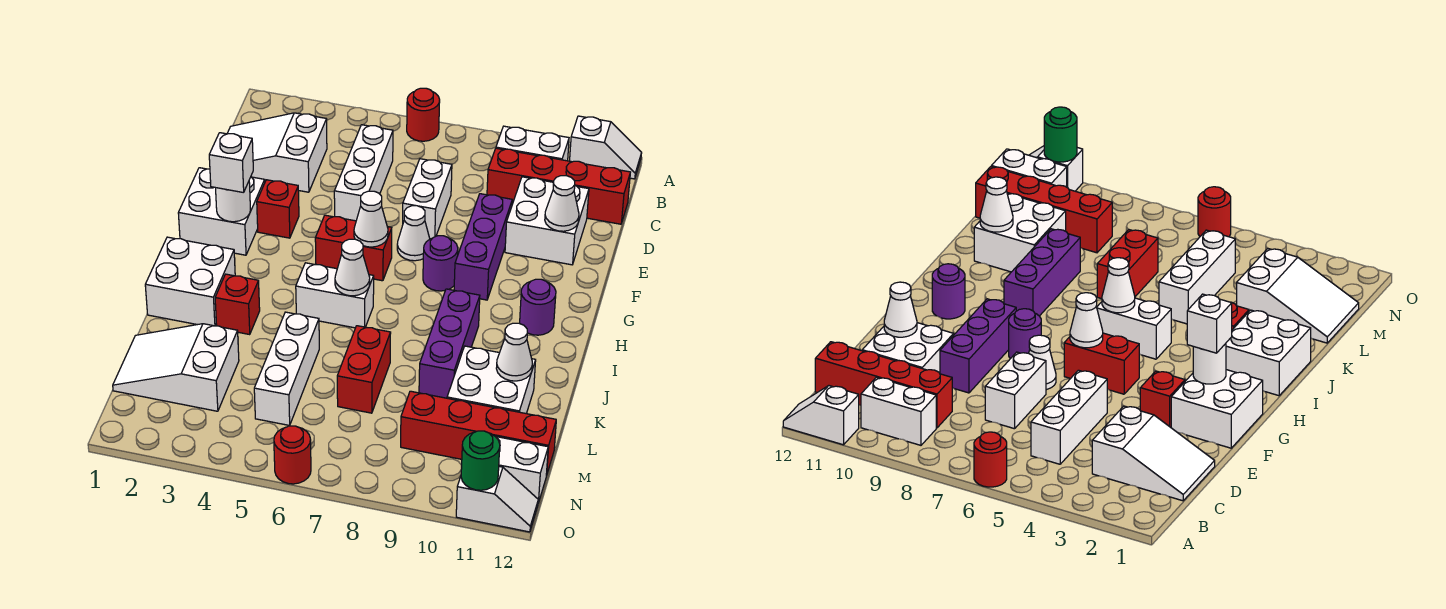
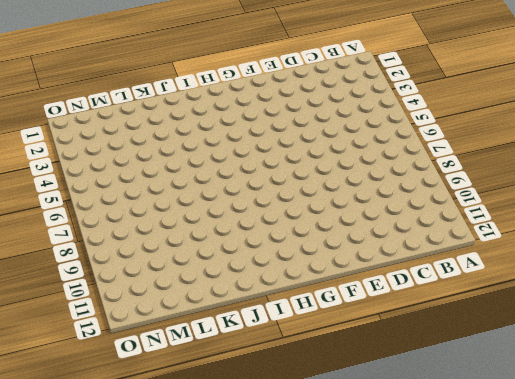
none -> red 1x1 round brick [407,88,440,141]
none -> white 1x2 slope [570,116,642,179]
none -> white 1x2 brick [496,126,569,161]
none -> white 2x3 slope [227,113,327,192]

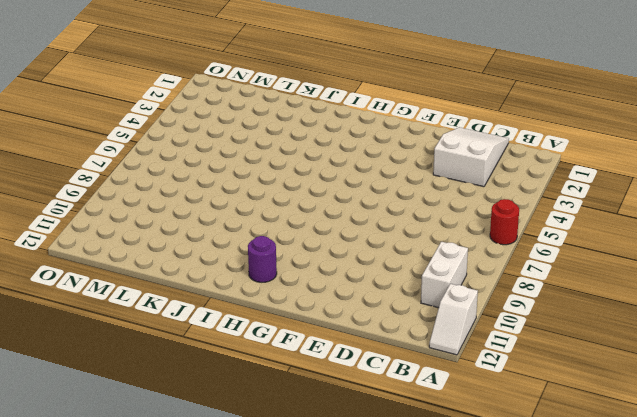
none -> white 1x3 brick [334,125,393,221]
none -> red 1x4 brick [487,148,630,224]
none -> white 1x2 brick [403,159,452,239]
none -> white 2x2 brick [505,177,589,265]

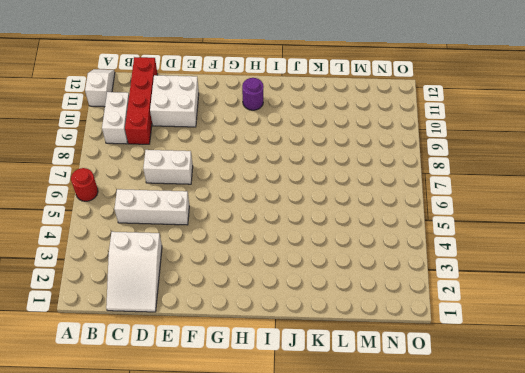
none -> purple 1x3 brick [454,194,512,300]
none -> white 2x2 brick [178,168,265,255]
none -> red 1x1 brick [257,180,299,238]
none -> white 1x1 cone [397,206,430,261]

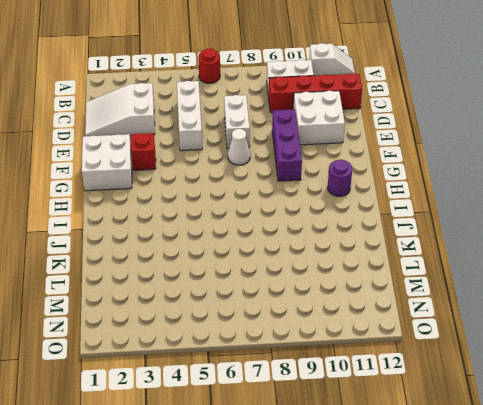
none -> red 1x2 brick [315,215,392,281]
none -> purple 1x1 round brick [423,236,458,291]
none -> white 2x2 brick [145,237,235,326]
none -> white 1x2 brick [296,263,374,328]

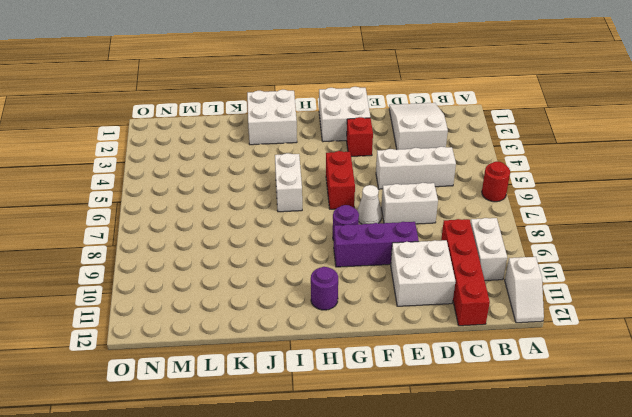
none -> purple 1x3 brick [419,289,480,398]
none -> red 1x1 brick [215,274,260,335]
none -> white 1x3 brick [254,312,319,425]
none -> red 1x2 brick [337,326,391,413]

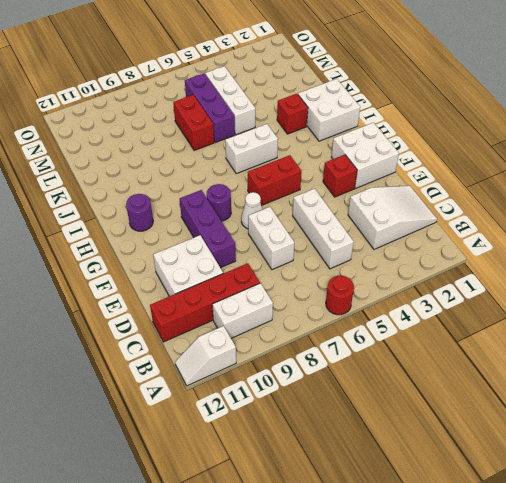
purple 1x3 brick [185,73,235,142] -> purple 1x3 brick moved to [419,289,480,398]
none -> white 2x2 brick [447,346,536,414]
none -> white 2x3 slope [113,324,239,411]
none -> red 1x4 brick [401,391,556,476]
none -> white 1x2 brick [496,437,548,503]

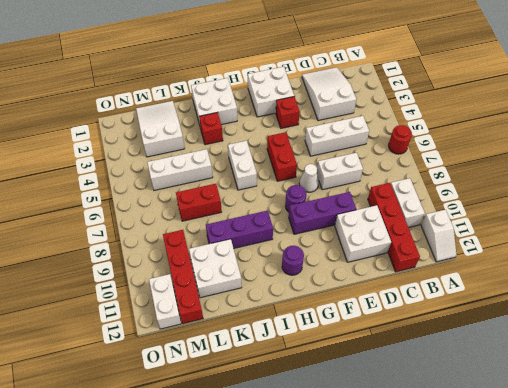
none -> red 1x1 round brick [274,426,311,484]
none -> white 1x2 slope [456,467,538,532]
none -> white 1x1 cone [545,176,579,231]
none -> white 1x1 round brick [216,182,250,222]

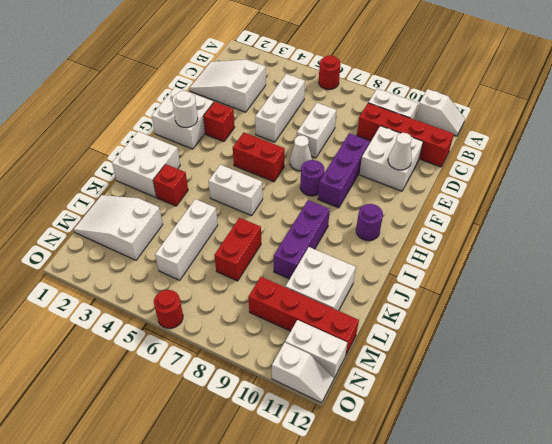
none -> white 1x1 cone [354,191,388,247]
none -> white 1x1 cone [335,239,370,296]
none -> white 1x1 cone [496,323,532,381]
none -> green 1x1 round brick [461,431,500,490]

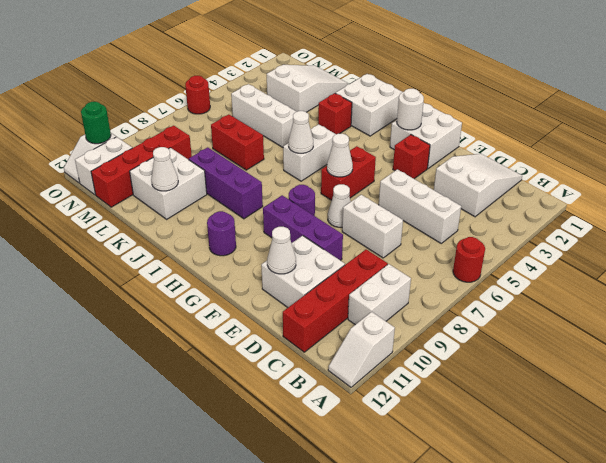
none -> white 1x1 brick [209,133,253,193]

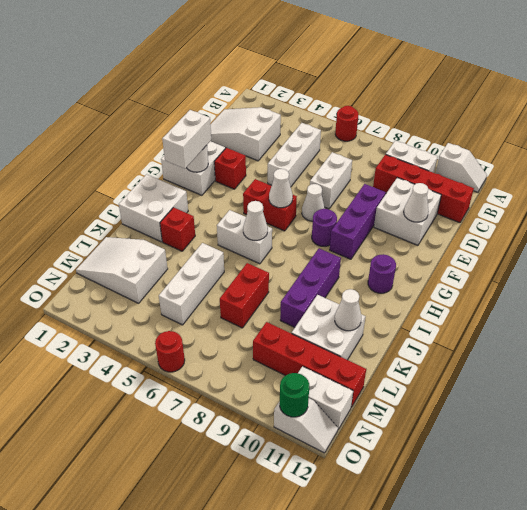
white 1x2 brick [162,110,211,169] -> white 1x1 brick [209,133,253,193]

